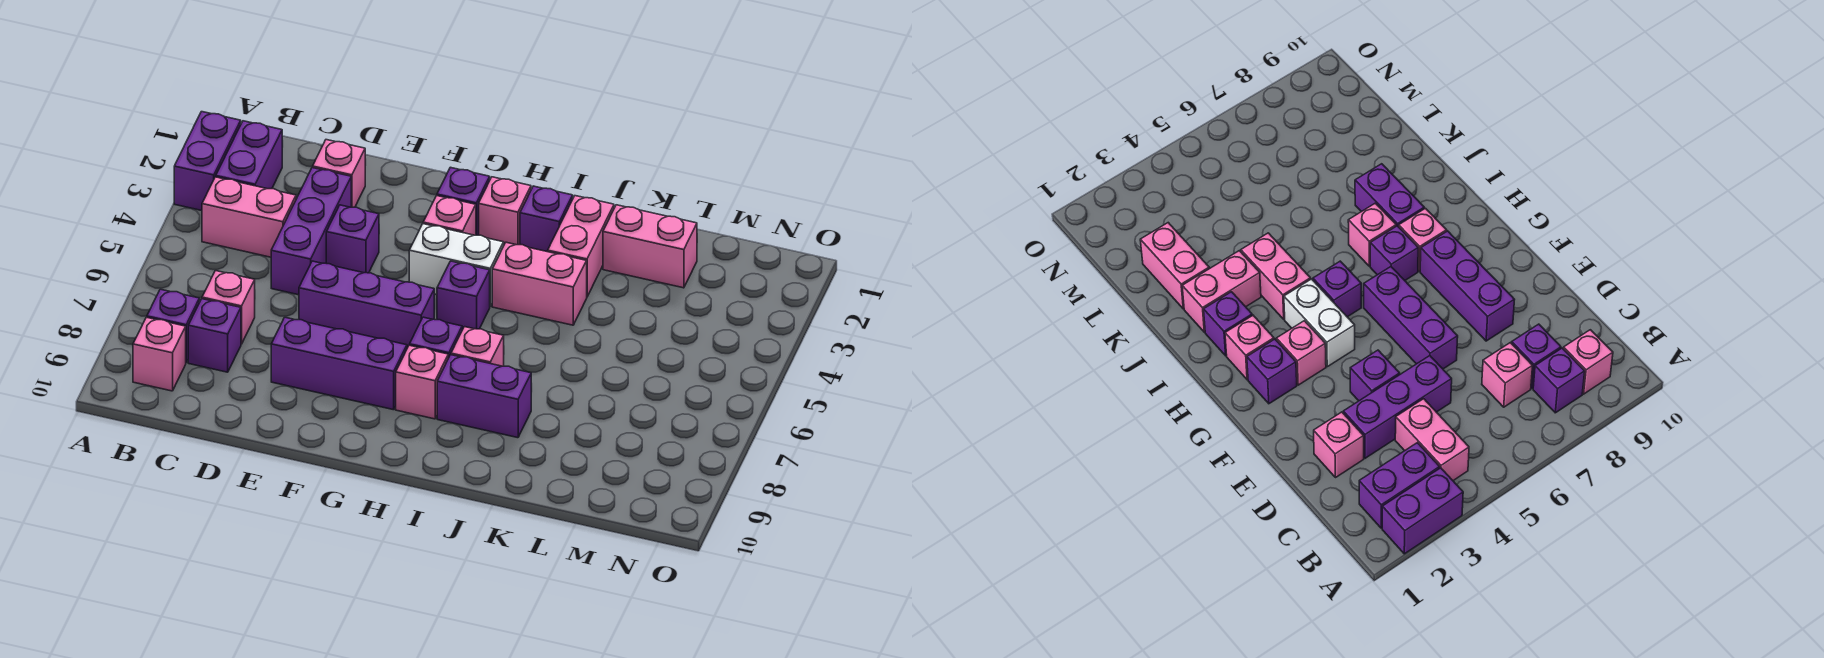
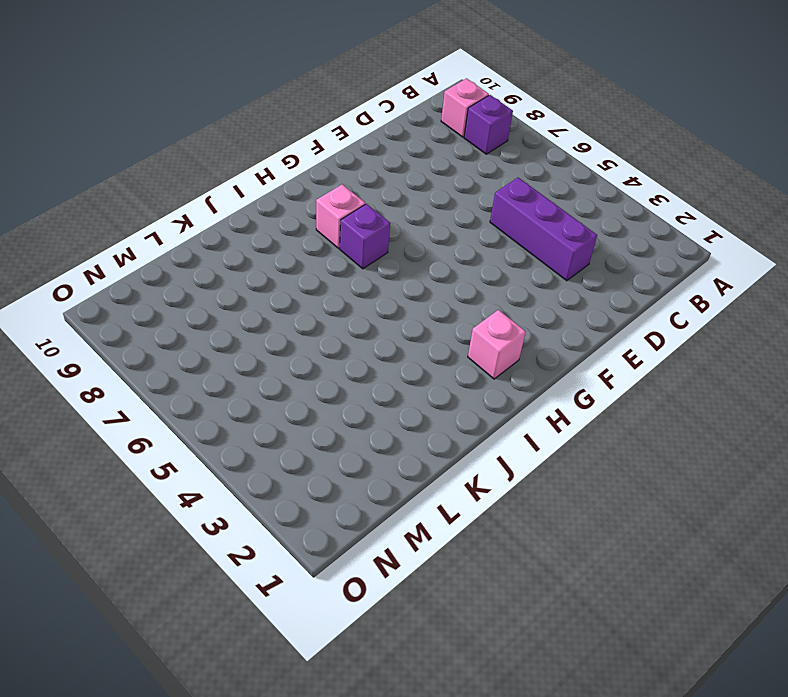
none -> purple 1x2 brick [174,112,241,211]
none -> purple 1x2 brick [216,121,282,189]
none -> pink 1x2 brick [202,177,296,257]

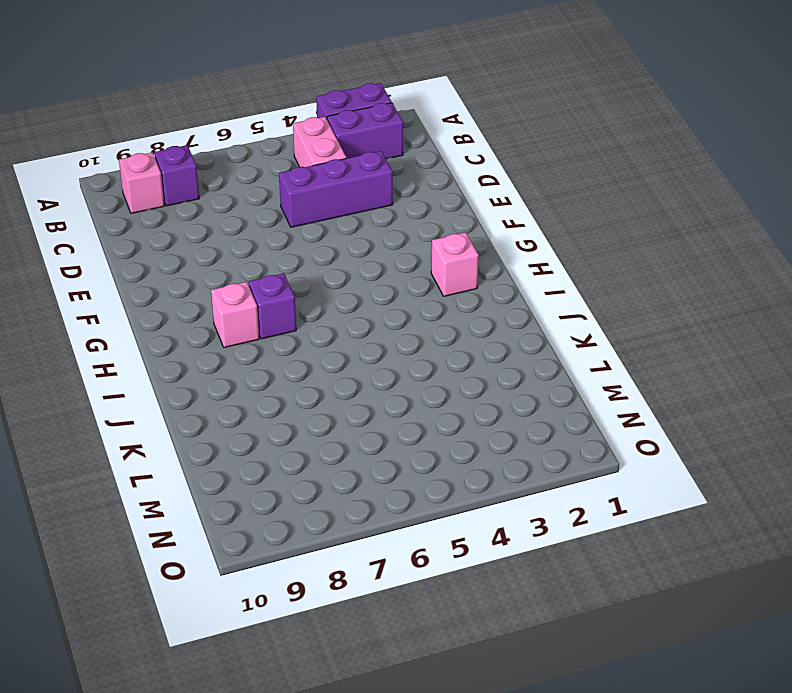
none -> pink 1x1 brick [202,271,255,344]
none -> purple 1x1 brick [188,299,241,372]
none -> pink 1x1 brick [313,140,365,207]

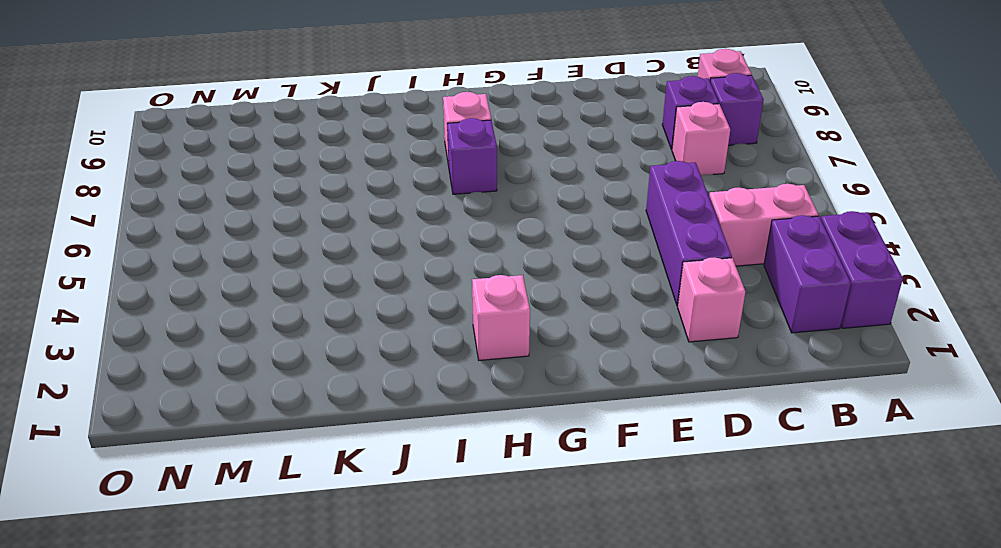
none -> purple 1x1 brick [326,205,379,273]
none -> purple 1x3 brick [299,261,434,348]
none -> purple 1x3 brick [271,317,407,410]

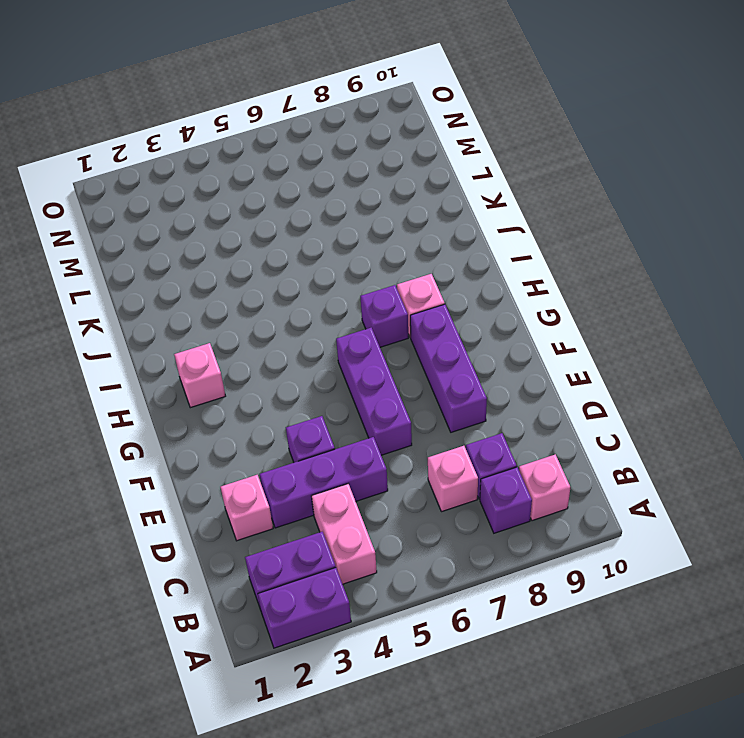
none -> purple 1x1 brick [437,167,490,235]
none -> pink 1x1 brick [423,196,476,235]
none -> white 1x2 brick [409,224,504,306]

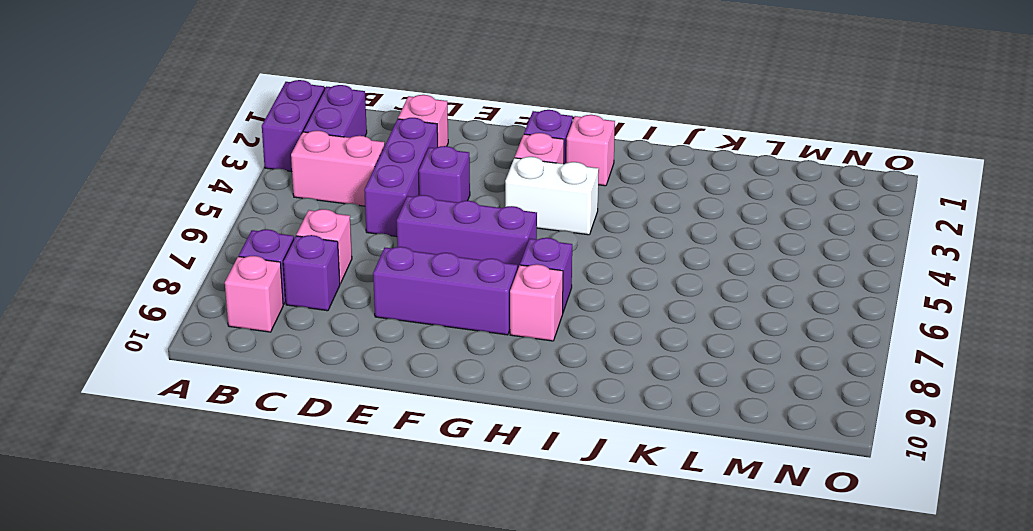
none -> purple 1x1 brick [437,261,490,330]
none -> purple 1x1 brick [520,186,573,252]
none -> pink 1x2 brick [492,242,587,325]

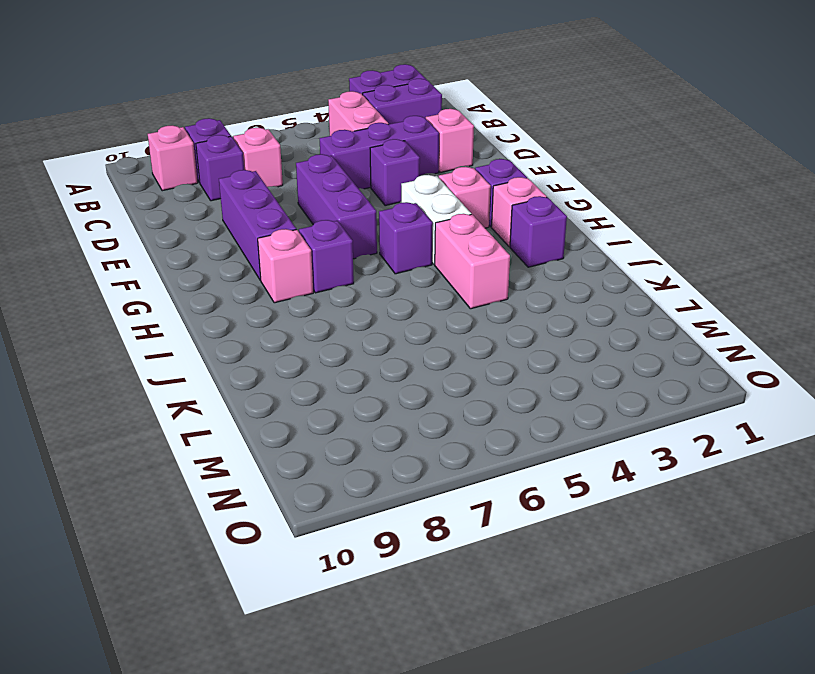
none -> pink 1x1 brick [451,327,504,366]
none -> purple 1x2 brick [437,355,531,438]
none -> pink 1x2 brick [548,196,614,296]

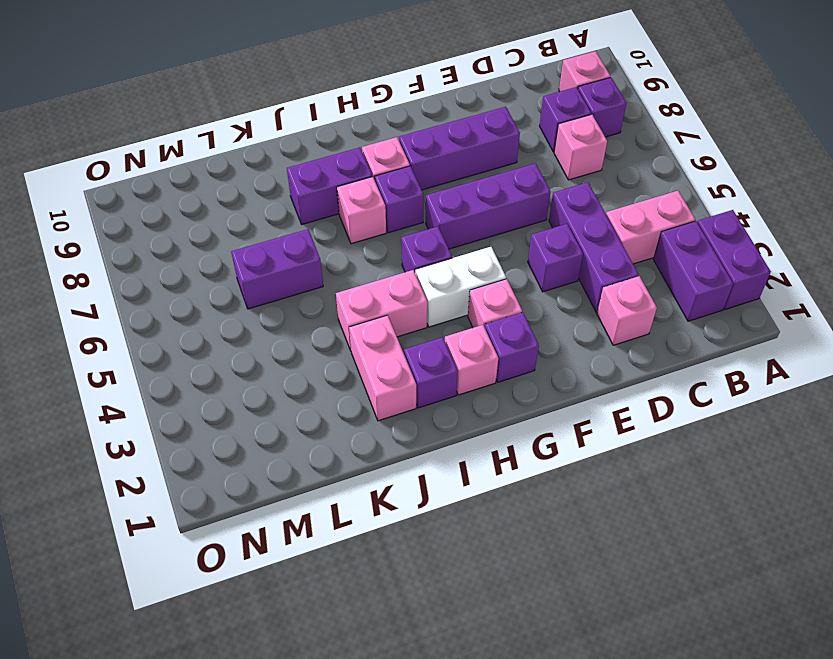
purple 1x2 brick [231,229,323,309] -> none
none -> pink 1x2 brick [603,205,697,288]

